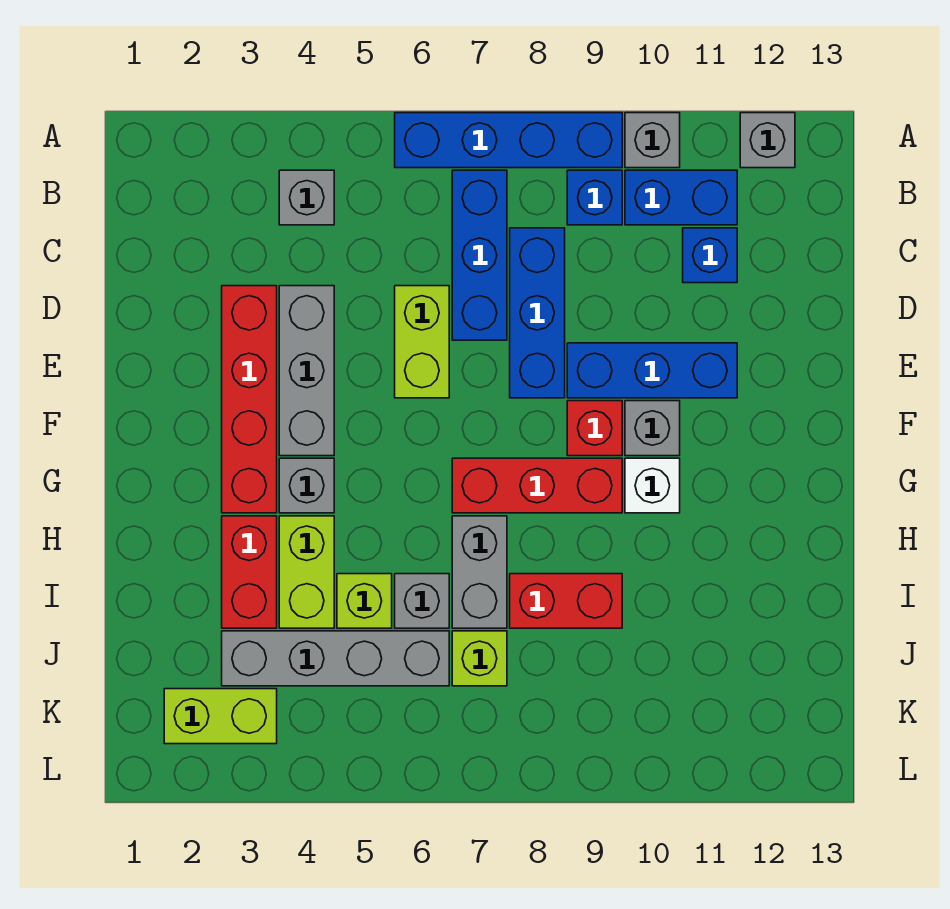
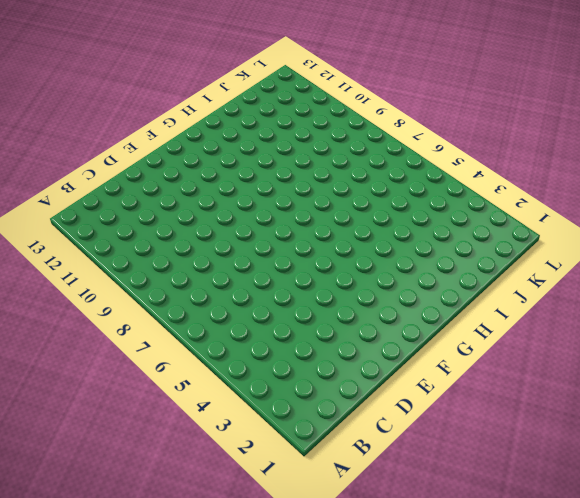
none -> blue 1x4 brick [395,113,622,168]
none -> grey 1x1 brick [625,113,680,168]
none -> grey 1x1 brick [740,113,795,168]

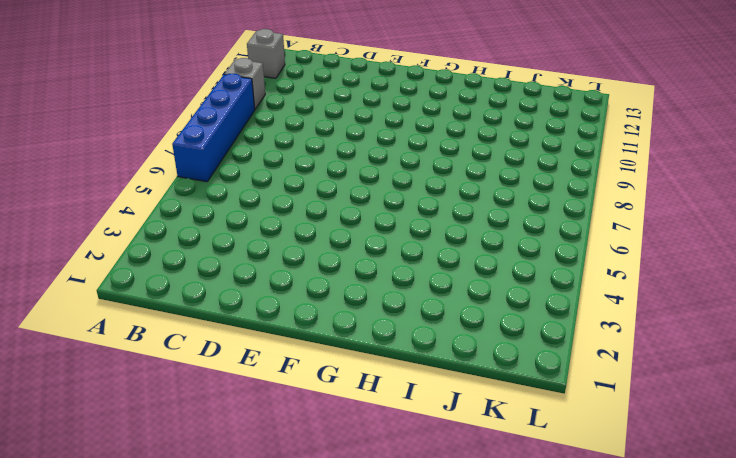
none -> grey 1x1 brick [279,170,334,225]
none -> blue 1x3 brick [452,170,507,340]
none -> blue 1x1 brick [567,170,622,225]

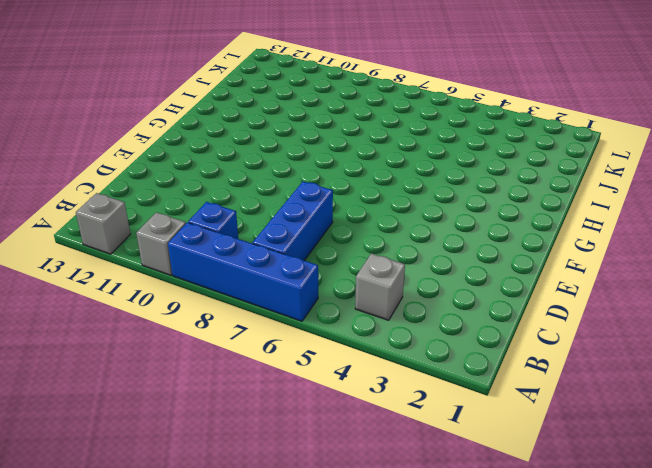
none -> blue 1x2 brick [625,170,737,225]
none -> blue 1x3 brick [510,228,565,398]
none -> blue 1x1 brick [683,228,737,283]

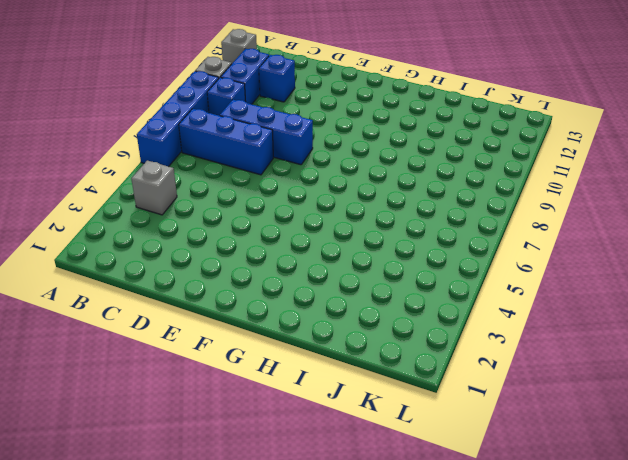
none -> red 1x4 brick [222,286,277,513]
none -> grey 1x3 brick [279,286,334,456]
none -> lime 1x2 brick [395,286,449,398]

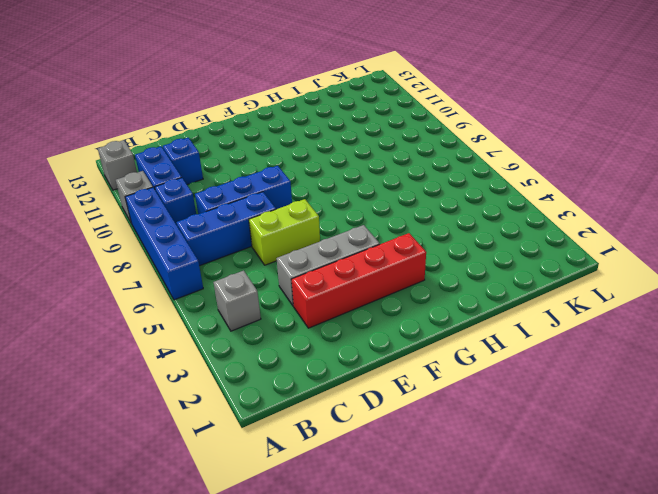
none -> blue 1x3 brick [567,343,737,398]
none -> red 1x1 brick [567,401,622,456]
none -> grey 1x1 brick [625,401,680,456]

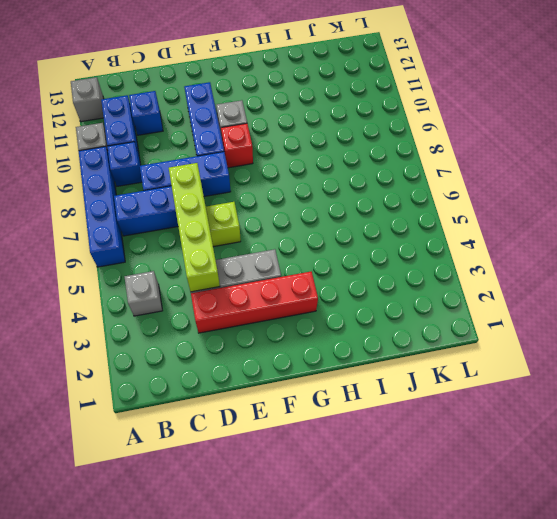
lime 1x4 brick [169,163,220,292] -> none
none -> grey 1x1 brick [279,458,334,513]
none -> red 1x3 brick [452,458,622,513]
none -> white 1x1 brick [625,458,680,513]

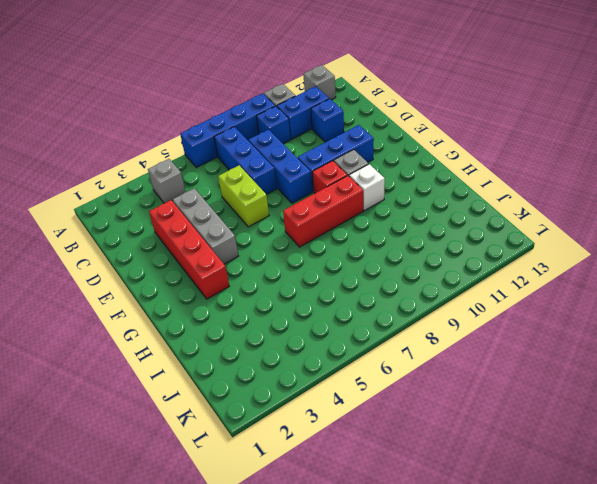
none -> grey 1x1 brick [279,458,334,513]
none -> red 1x2 brick [222,516,277,628]
none -> lime 1x2 brick [279,516,334,628]

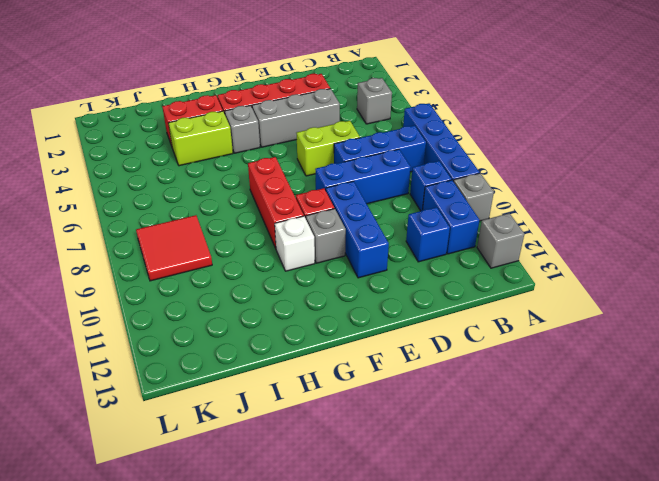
red 2x2 tile [136,215,212,281] -> none
none -> grey 1x2 brick [452,516,507,628]
none -> lime 1x1 brick [337,574,392,628]
none -> grey 1x1 brick [395,574,449,628]

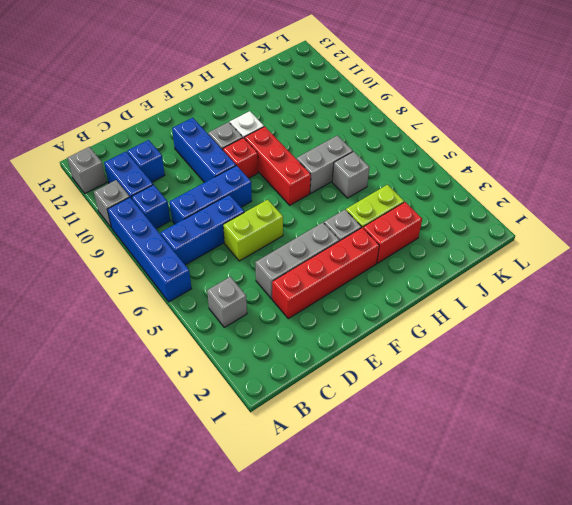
none -> lime 1x1 brick [337,574,392,628]
none -> red 1x2 brick [510,574,622,628]
none -> grey 1x4 brick [222,631,449,686]

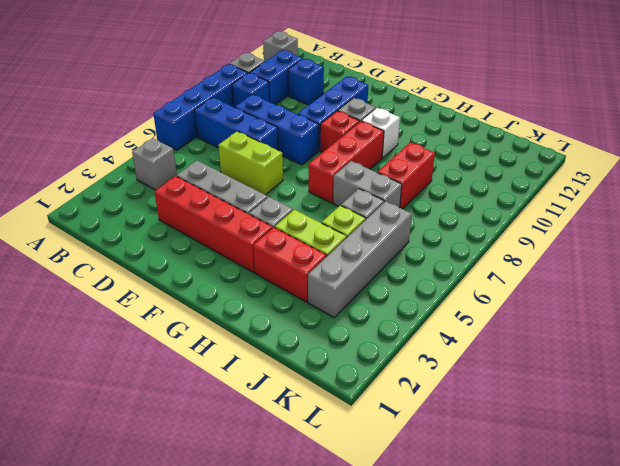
none -> lime 1x1 brick [452,631,507,686]
none -> lime 1x2 brick [164,689,277,744]

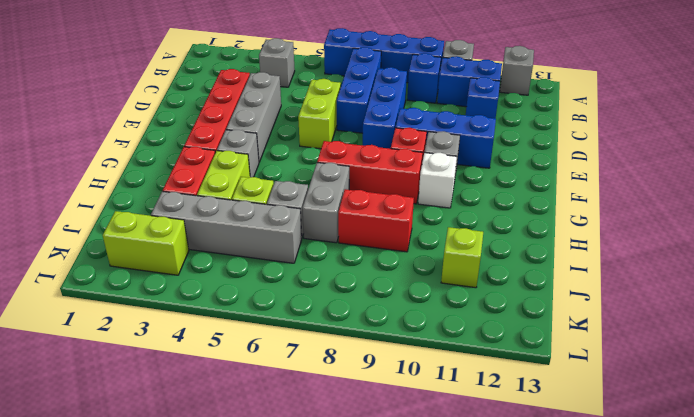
lime 1x1 brick [441,227,483,288] -> lime 1x1 brick moved to [452,631,507,686]

